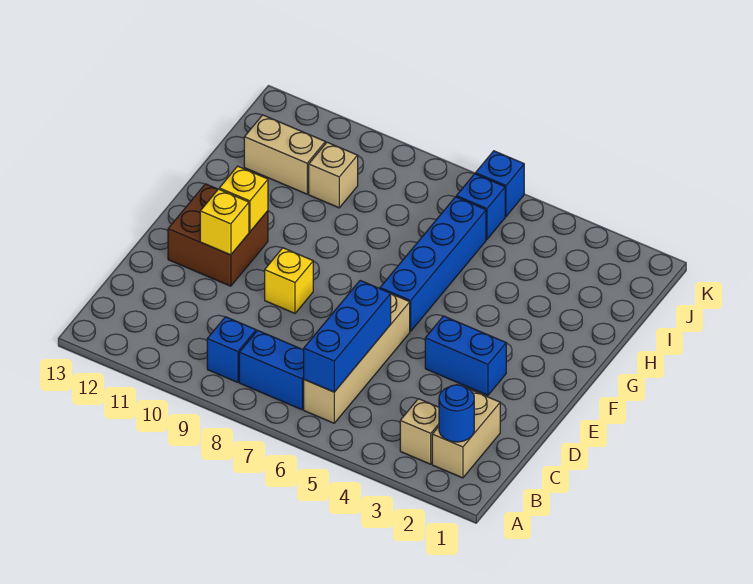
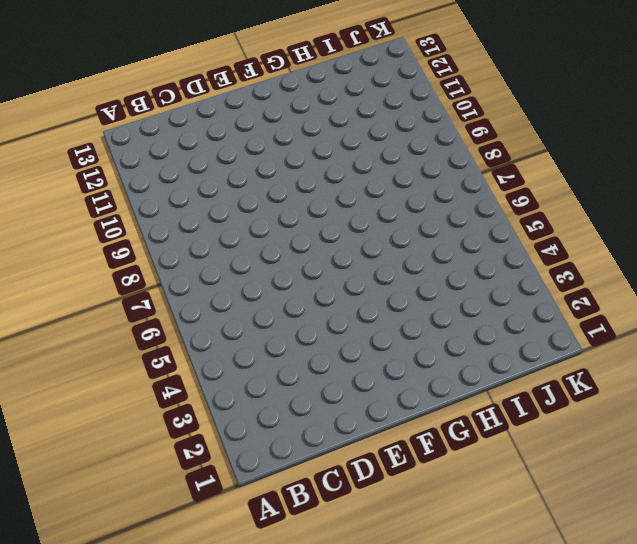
none -> tan 1x2 brick [432,390,500,478]
none -> tan 1x1 brick [400,399,439,464]
none -> tan 1x4 brick [304,294,410,423]

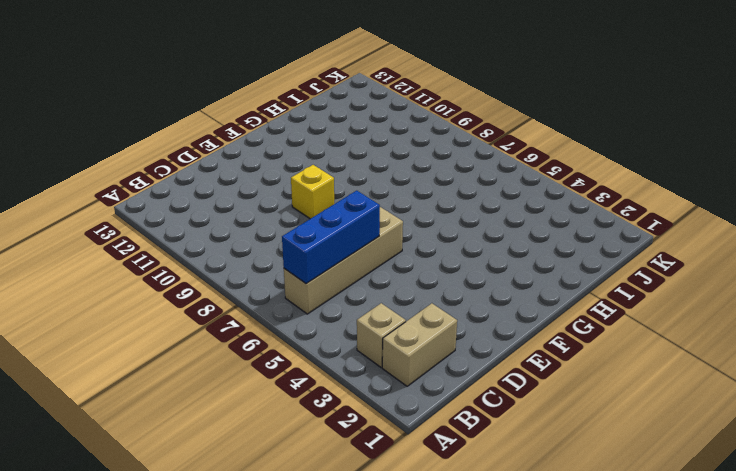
none -> blue 1x2 brick [239,330,304,410]
none -> blue 1x1 brick [207,317,256,382]
none -> blue 1x2 brick [425,316,506,395]

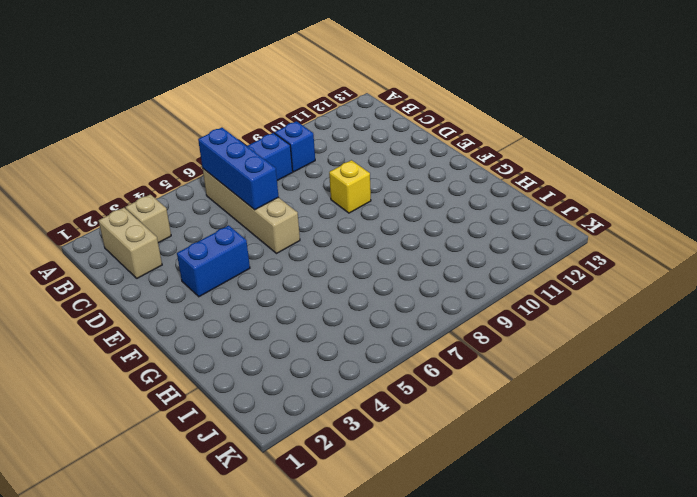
none -> brown 2x2 brick [168,184,268,286]
none -> blue 1x4 brick [380,197,486,331]
none -> tan 1x1 brick [309,142,358,208]

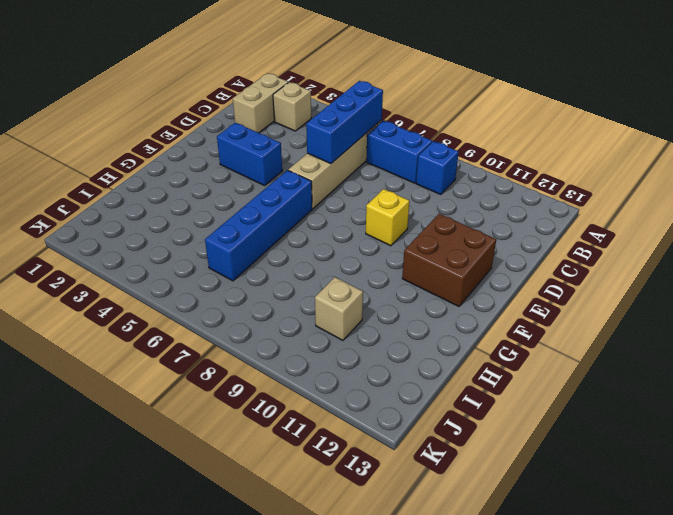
none -> tan 1x2 brick [244,115,325,194]
none -> blue 1x1 brick [456,174,505,239]
none -> blue 1x1 brick [476,151,524,216]

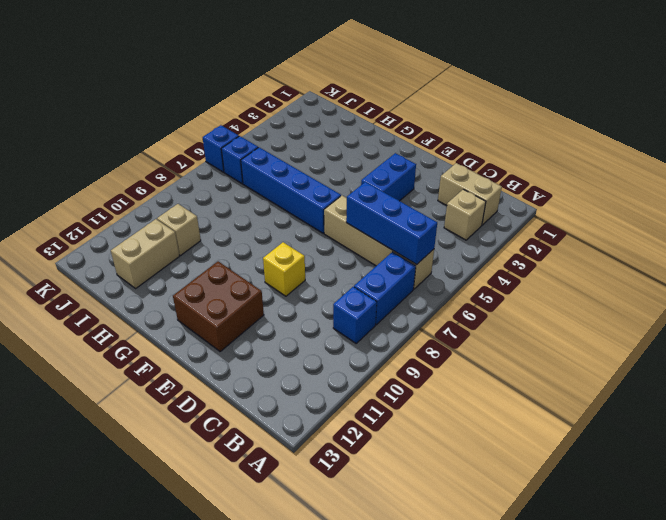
none -> blue 1x1 round brick [439,385,474,442]
none -> yellow 1x1 brick [200,189,249,255]
none -> yellow 1x1 brick [219,166,268,232]

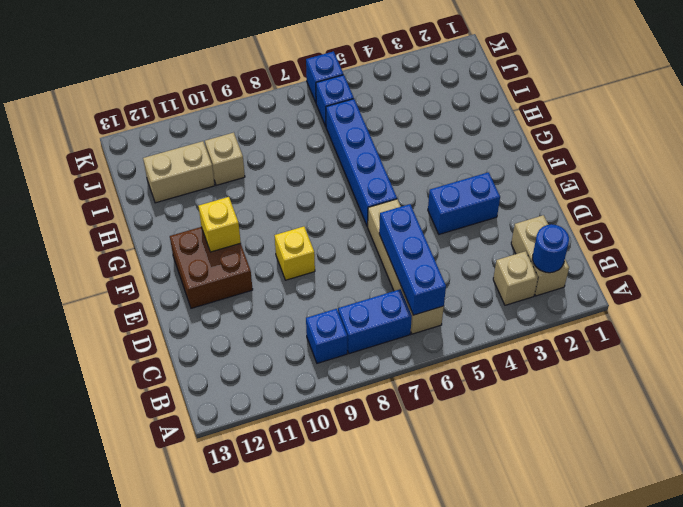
none -> yellow 1x1 brick [200,189,249,255]

